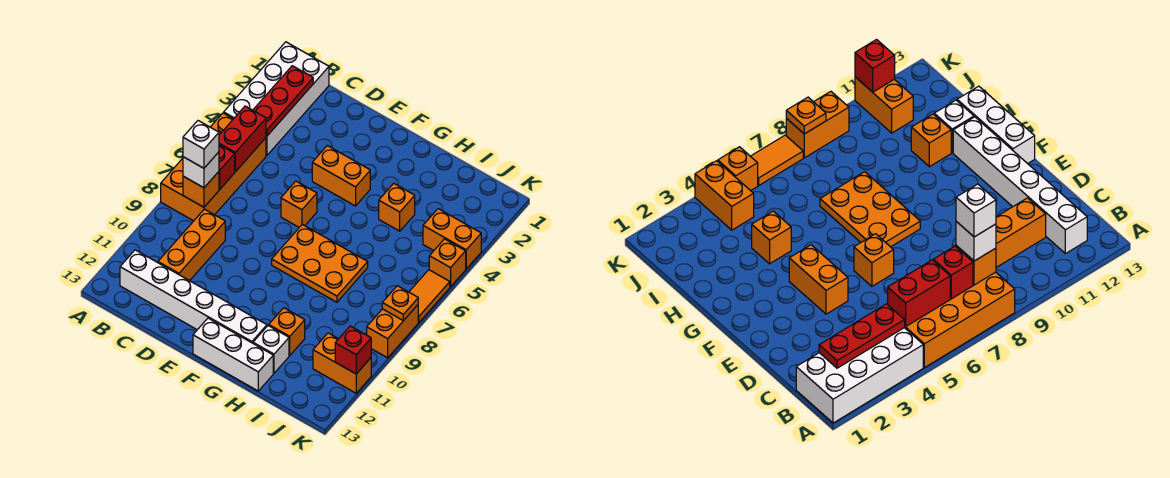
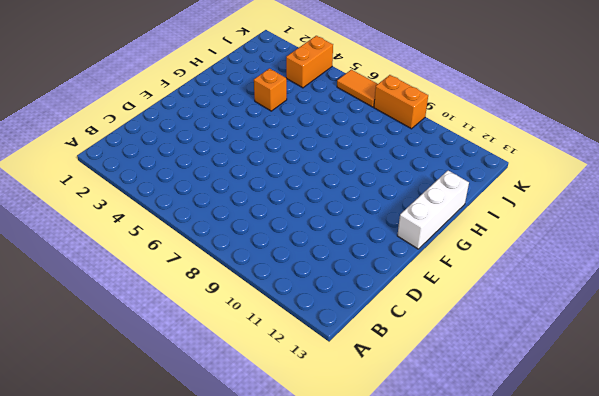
none -> white 2x4 brick [224,42,329,156]
none -> orange 2x4 brick [161,113,266,221]
none -> white 1x6 brick [120,250,267,343]

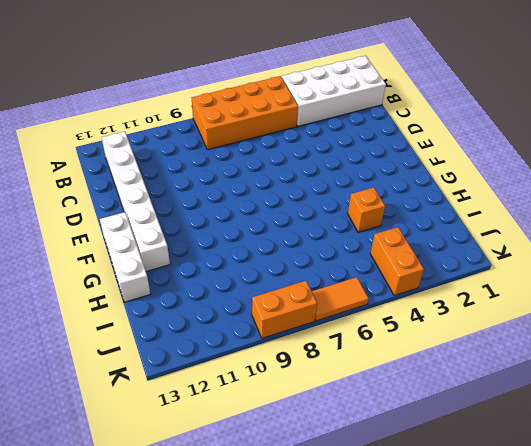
none -> orange 1x3 brick [158,209,225,281]
none -> orange 1x2 brick [312,146,370,206]
none -> orange 1x1 brick [281,181,317,227]

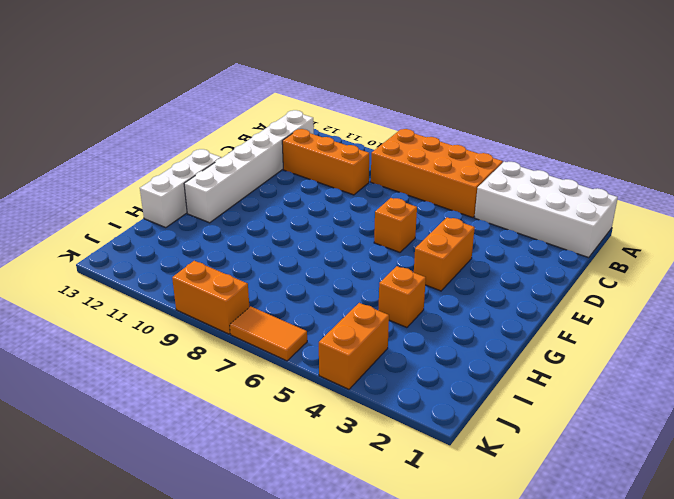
none -> orange 2x3 plate [272,224,368,302]
none -> orange 1x1 brick [269,308,305,355]
none -> white 1x1 brick [253,326,289,373]

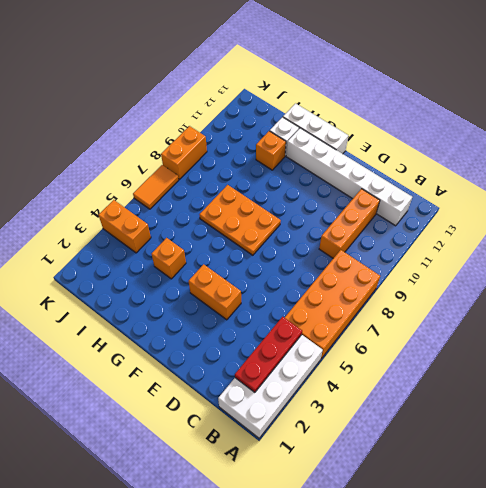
none -> orange 1x1 brick [281,181,317,227]
none -> orange 1x2 brick [313,333,371,393]
none -> orange 1x1 brick [429,239,466,287]

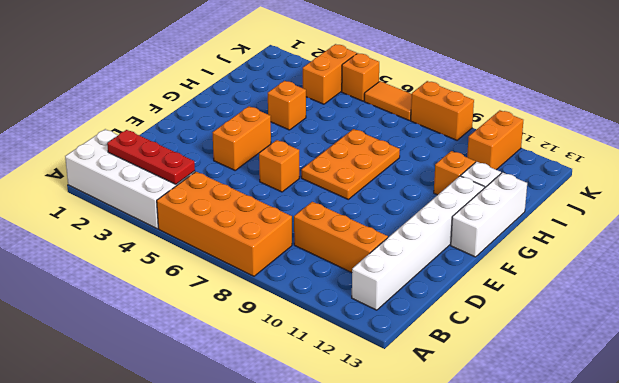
none -> red 1x2 brick [219,106,266,172]
none -> red 1x1 brick [219,145,235,189]
none -> orange 1x1 brick [183,172,219,207]

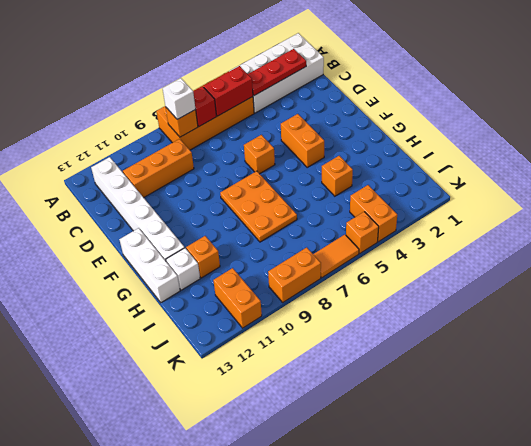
none -> orange 1x1 plate [382,286,418,321]
none -> red 1x1 brick [335,326,371,374]
none -> white 1x1 brick [183,121,219,168]

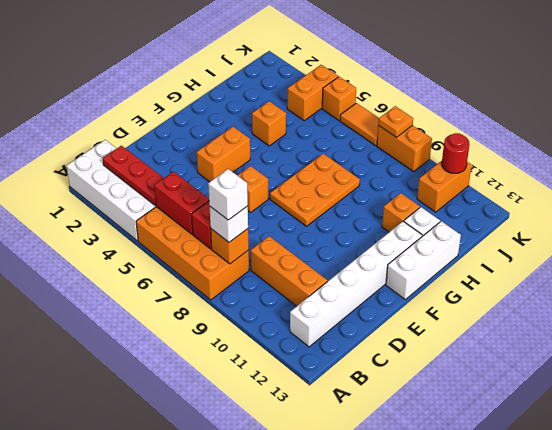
red 1x1 round brick [442,133,469,173] -> red 1x1 brick [335,326,371,374]

